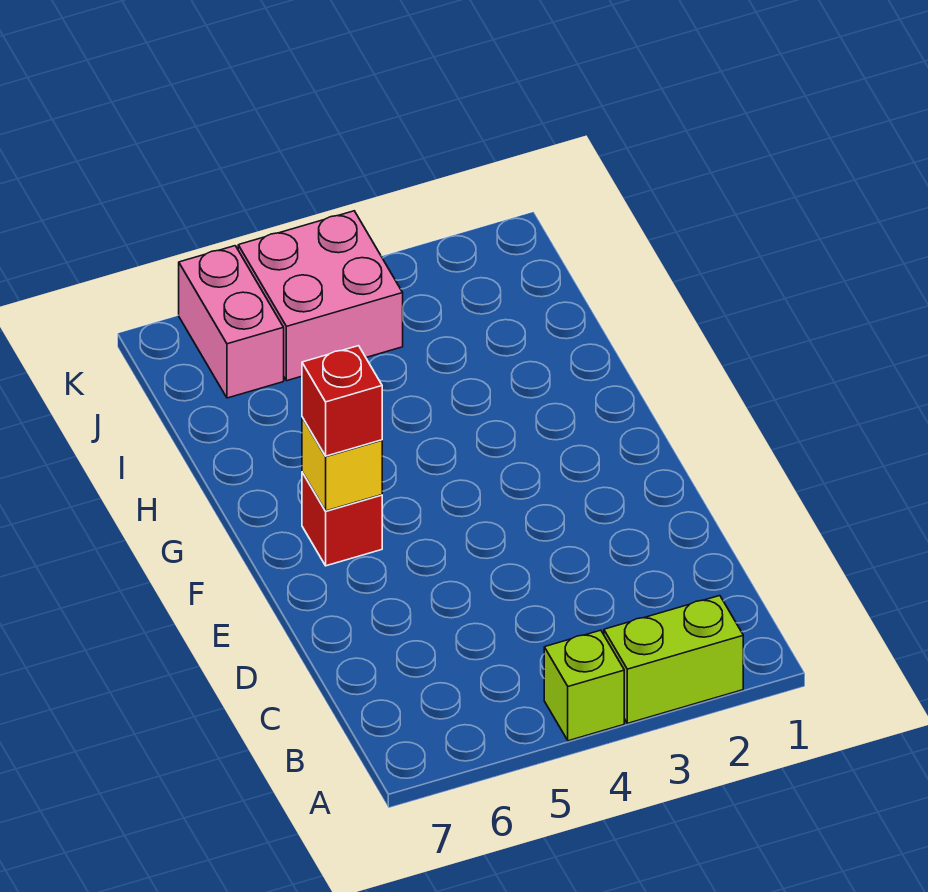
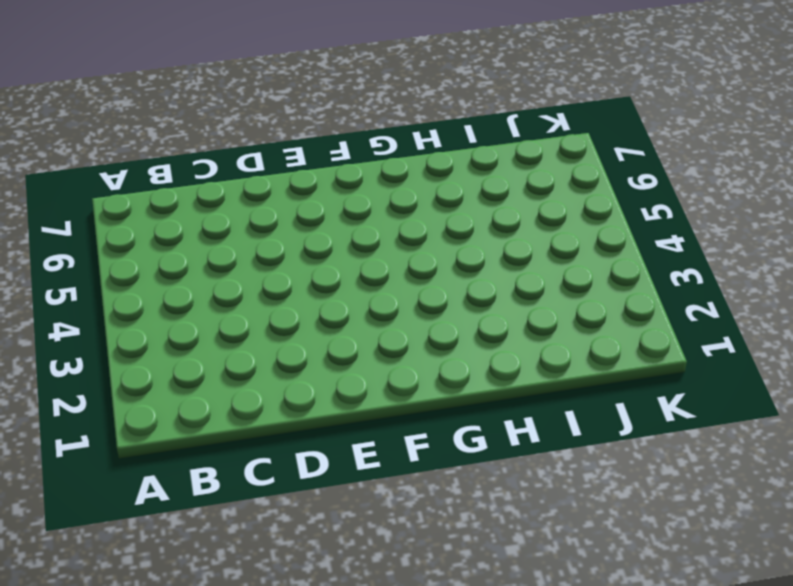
none -> lime 1x2 brick [604,596,743,723]
none -> lime 1x1 brick [544,630,624,741]

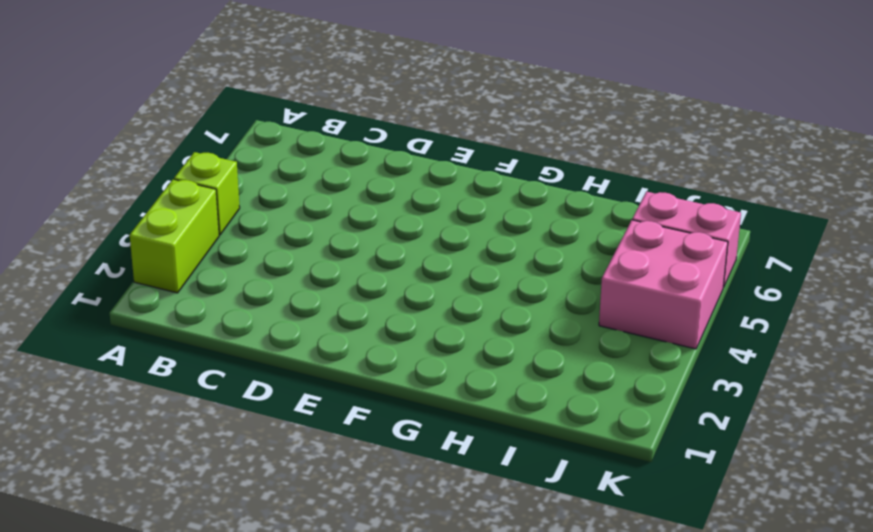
none -> red 1x1 brick [302,472,382,566]
none -> yellow 1x1 brick [302,417,382,511]

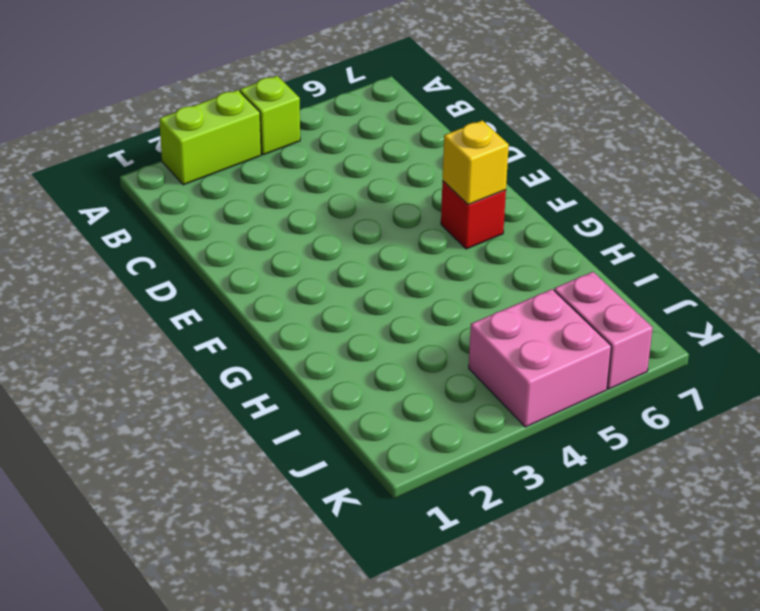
none -> red 1x1 brick [302,346,382,456]

